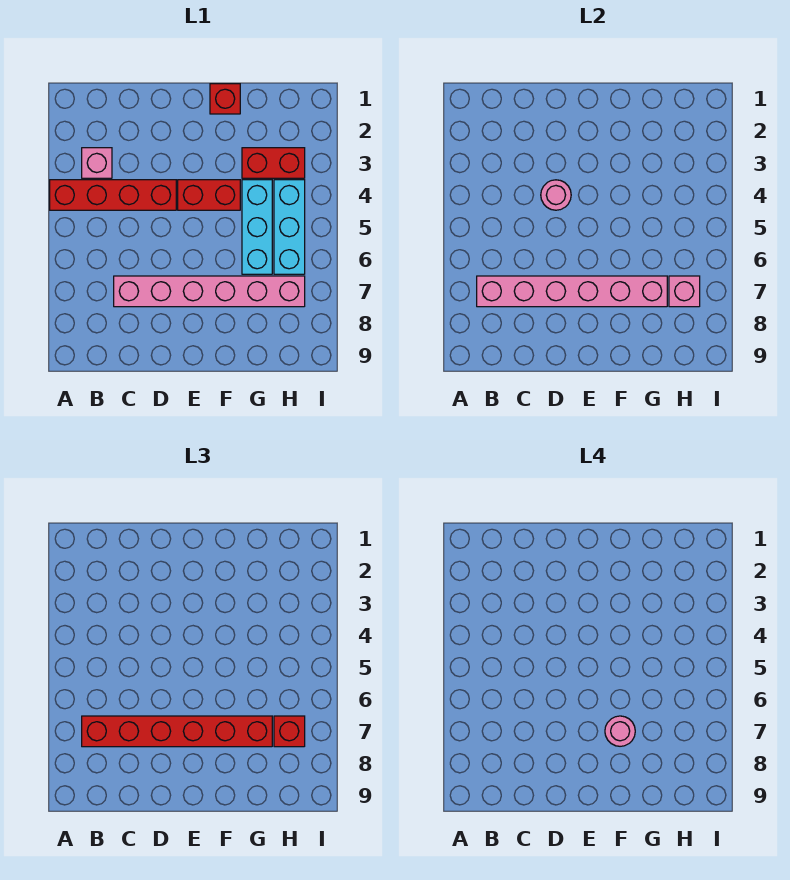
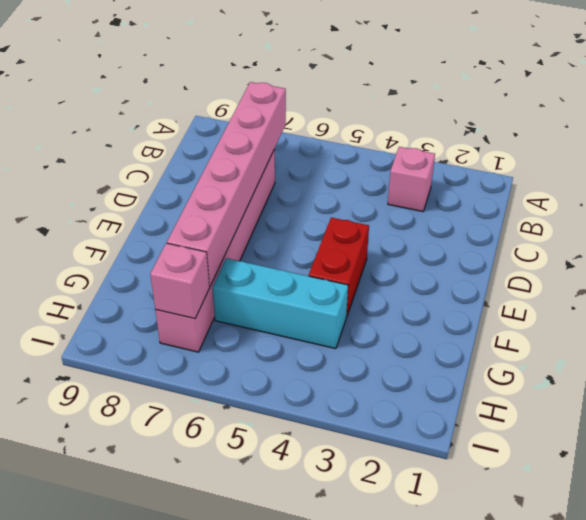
none -> red 1x4 brick [50,180,176,210]
none -> red 1x1 brick [210,84,240,114]
none -> red 1x2 brick [242,148,305,178]

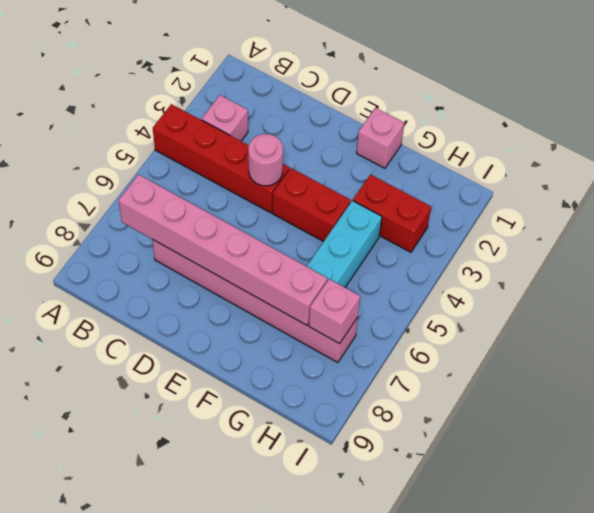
pink 1x1 brick [357,108,404,168] -> red 1x1 brick [210,84,240,114]
none -> cyan 1x3 brick [274,180,305,274]
none -> red 1x6 brick [82,716,272,747]
none -> red 1x1 brick [274,716,305,747]

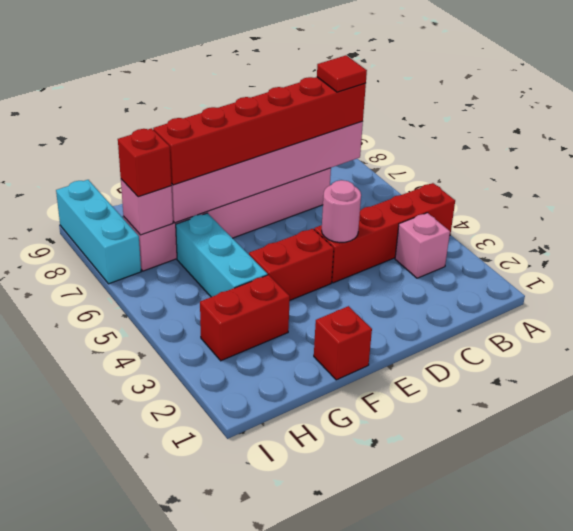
red 1x1 tile [317,55,367,92] -> none
cyan 1x3 brick [56,180,141,284] -> cyan 1x3 brick moved to [274,180,305,274]
none -> pink 1x1 round brick [605,716,635,746]

